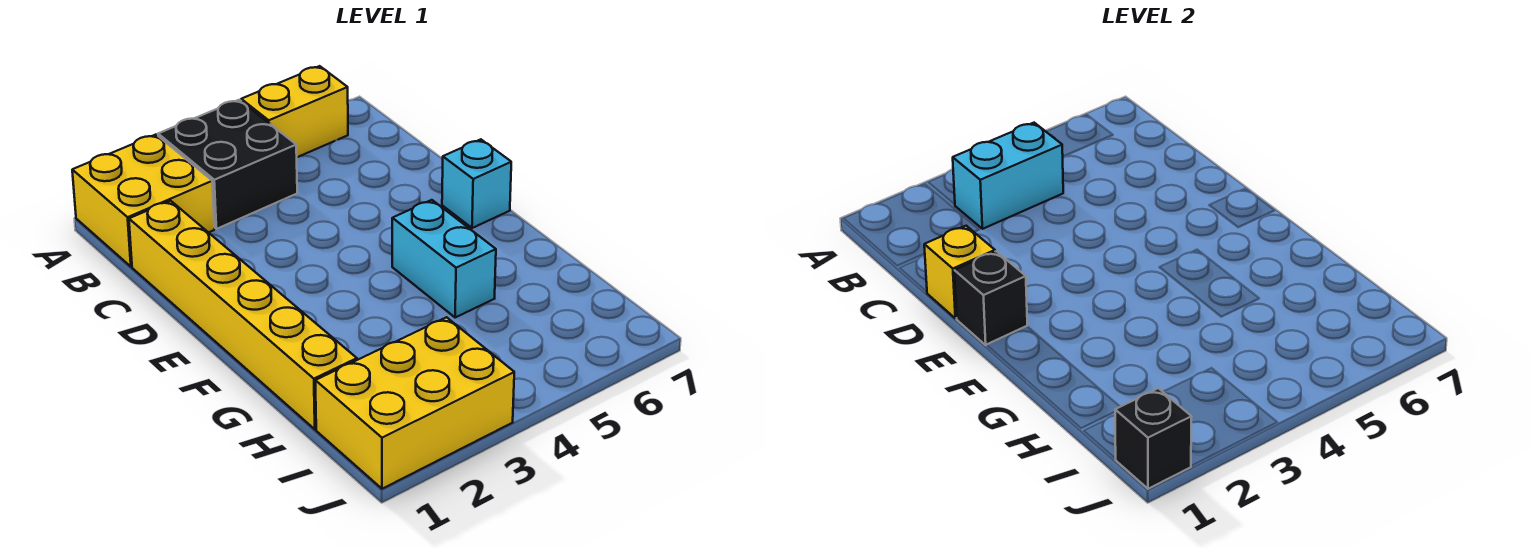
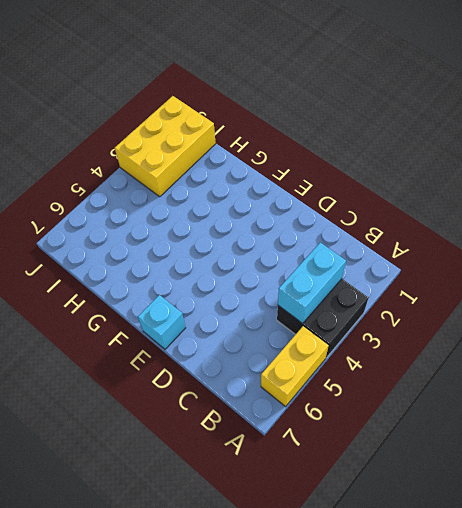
none -> yellow 2x2 brick [72,135,214,267]
none -> yellow 1x6 brick [129,201,357,429]

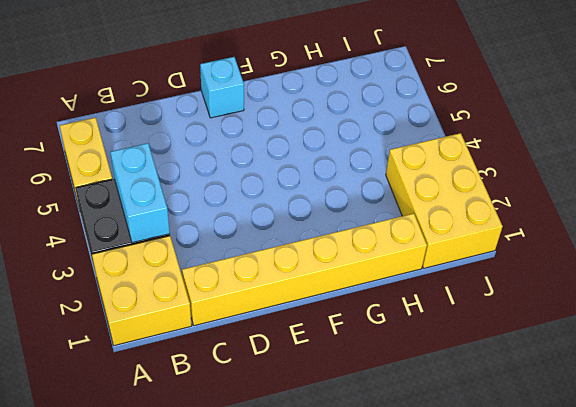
none -> cyan 1x2 brick [392,200,496,318]
none -> yellow 1x1 brick [924,226,995,318]

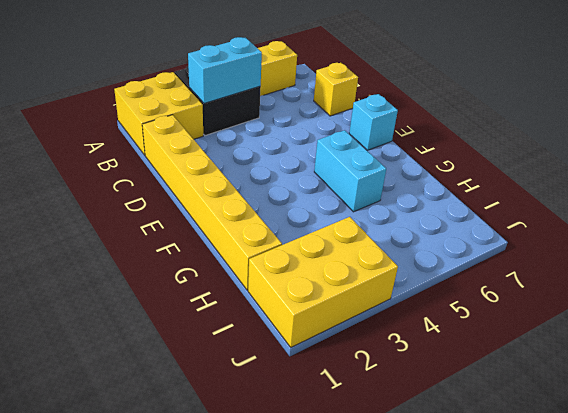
yellow 1x1 brick [314,63,358,116] -> yellow 1x1 brick moved to [924,226,995,318]
none -> black 1x1 brick [954,251,1027,345]
none -> black 1x1 brick [1115,388,1192,489]

